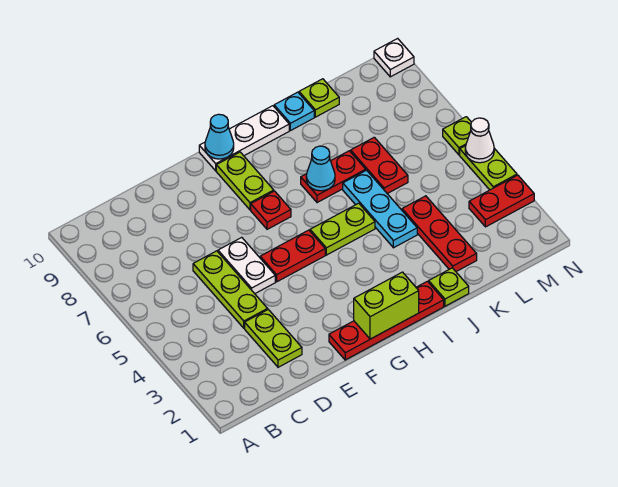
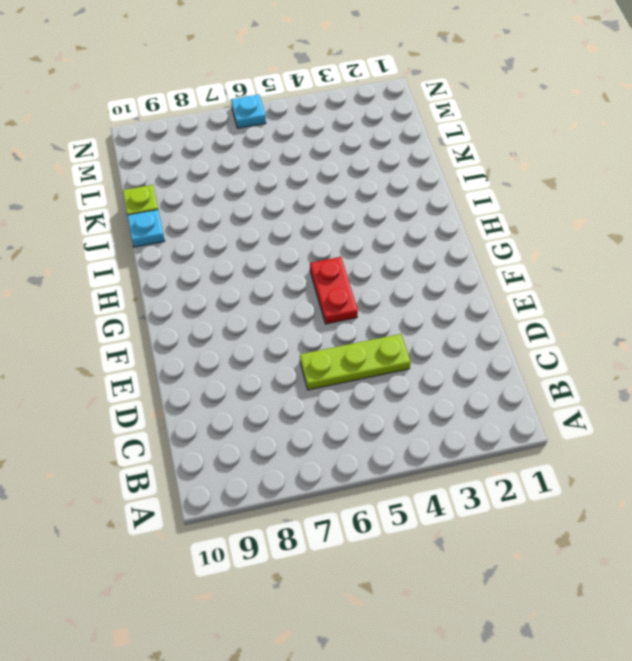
cyan 1x1 plate [231,95,266,128] -> lime 1x1 plate [443,117,471,155]
none -> lime 1x2 plate [245,310,302,367]
none -> white 1x2 plate [218,237,275,294]
none -> red 1x4 plate [329,281,444,360]

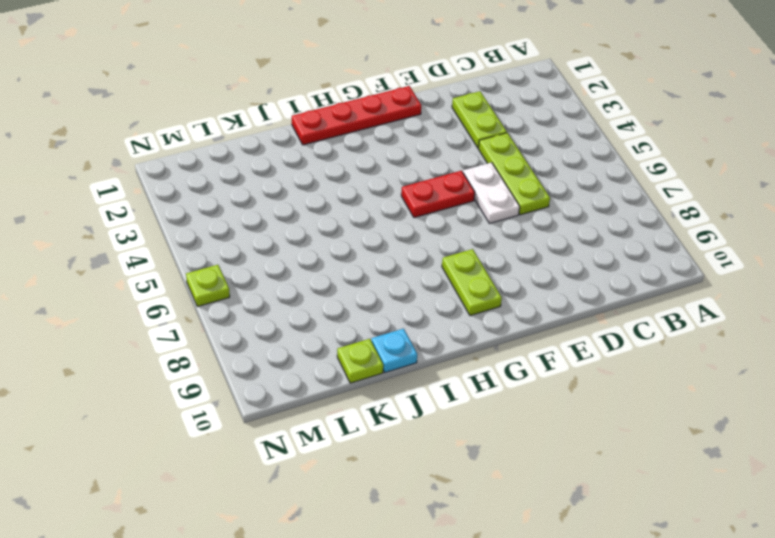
none -> red 1x1 plate [251,191,291,229]
none -> white 1x3 plate [199,106,289,171]
none -> lime 1x2 plate [310,203,375,255]

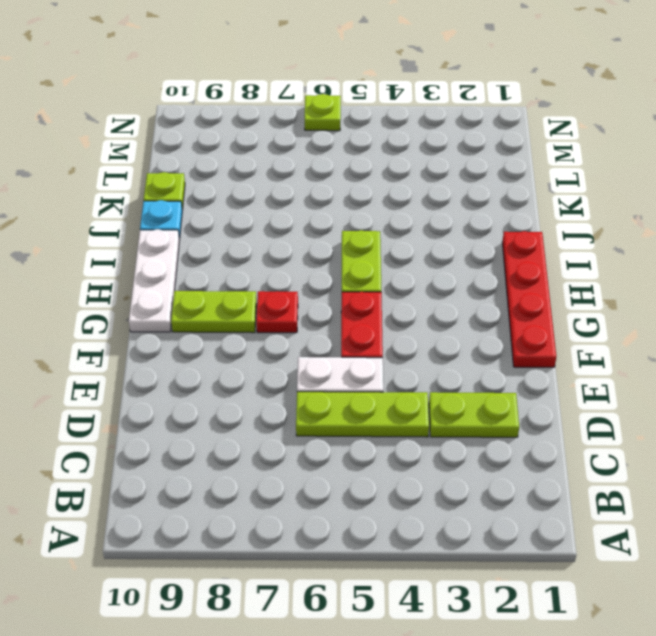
none -> red 1x2 plate [301,151,366,203]
none -> lime 1x1 plate [429,268,469,306]
none -> cyan 1x3 plate [343,170,417,248]

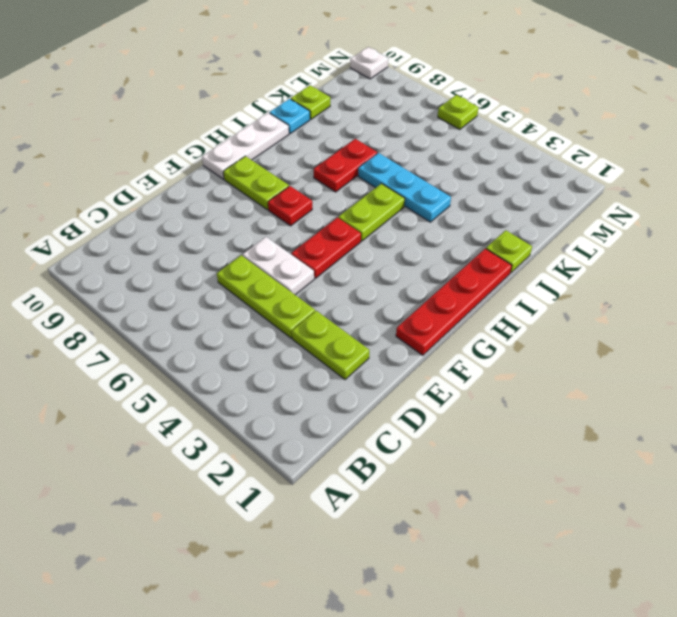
none -> red 1x3 plate [402,196,477,272]
none -> red 1x2 plate [351,137,408,194]
none -> red 1x2 plate [469,175,534,227]

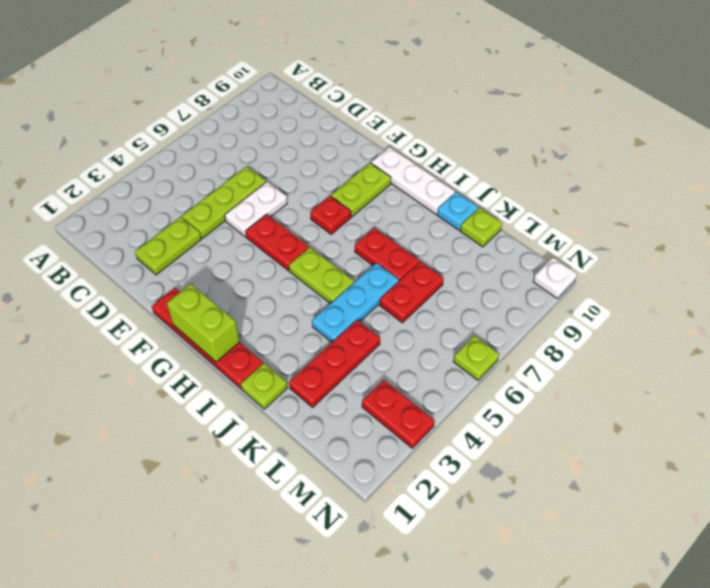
none -> lime 1x2 plate [460,146,517,190]
none -> cyan 1x1 cone [205,114,234,159]
none -> cyan 1x1 cone [306,146,335,191]

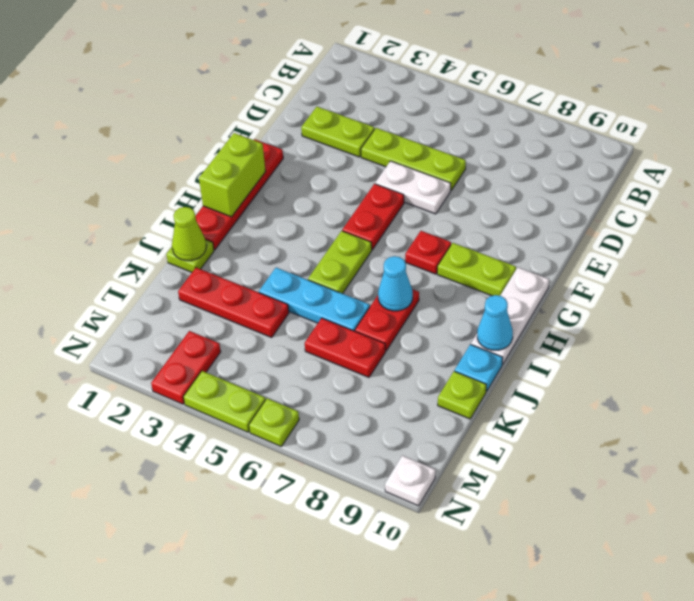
cyan 1x1 cone [477,295,513,350] -> cyan 1x1 cone moved to [205,114,234,159]
lime 1x1 cone [172,207,206,261] -> none
none -> white 1x1 cone [465,118,494,163]

